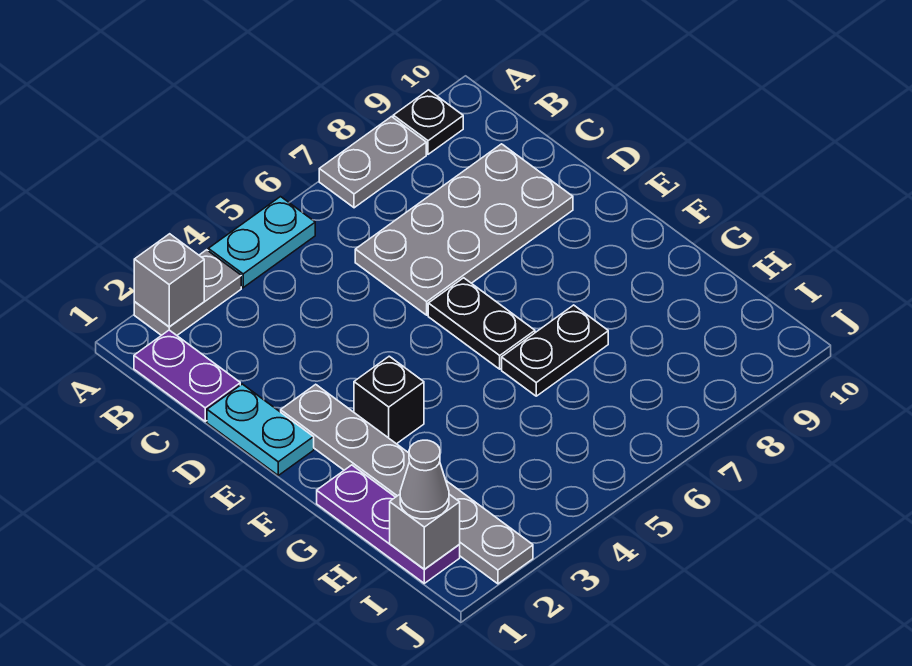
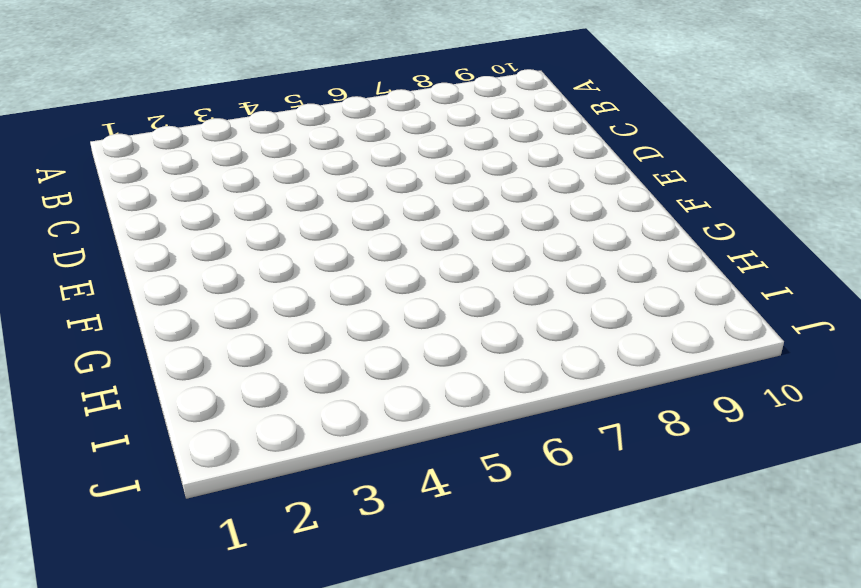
none -> grey 1x2 plate [134,250,241,335]
none -> cyan 1x2 plate [208,197,315,288]
none -> grey 1x2 plate [319,117,426,208]

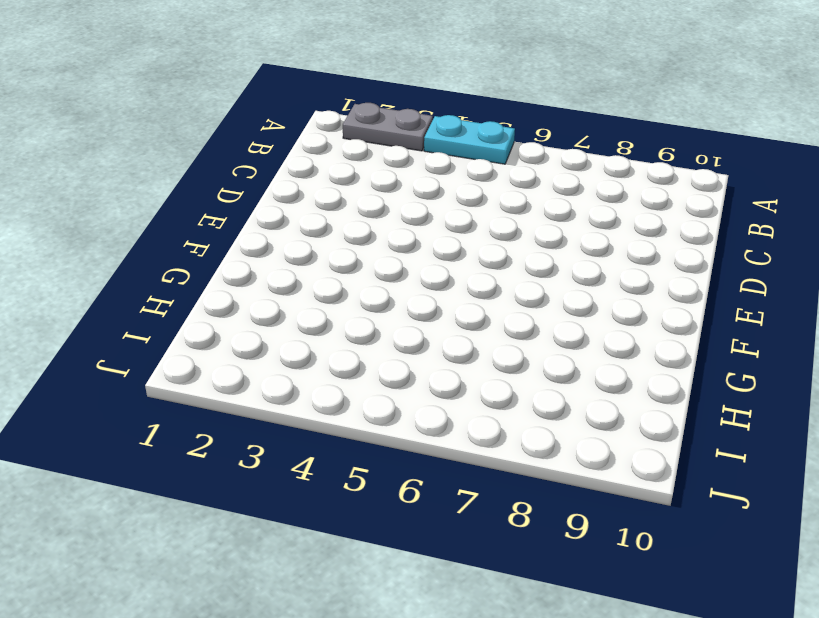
none -> grey 1x2 plate [319,117,426,208]
none -> black 1x1 plate [393,90,463,154]
none -> purple 1x2 plate [134,330,240,421]

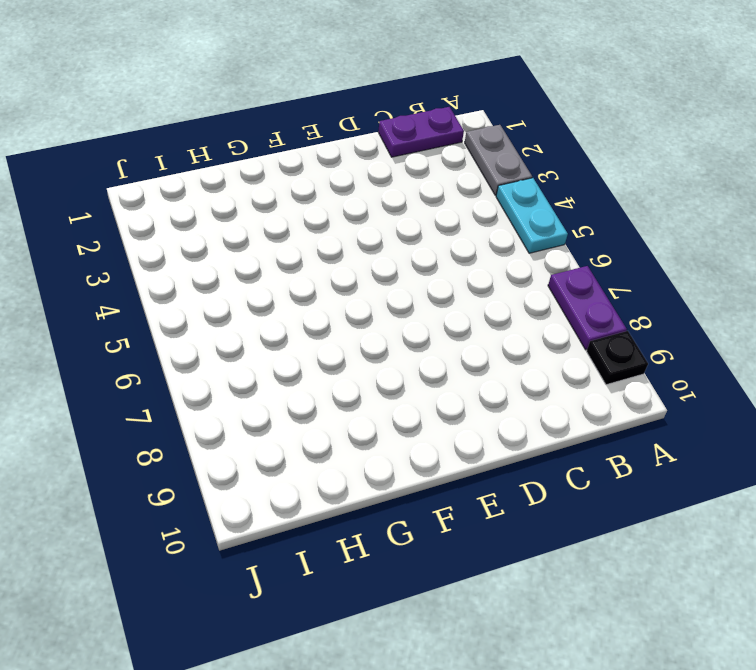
purple 1x2 plate [548,266,627,350] -> grey 1x2 plate [319,117,426,208]
none -> grey 2x4 plate [355,144,573,315]
none -> cyan 1x2 plate [207,384,314,475]
none -> grey 1x6 plate [281,384,533,584]

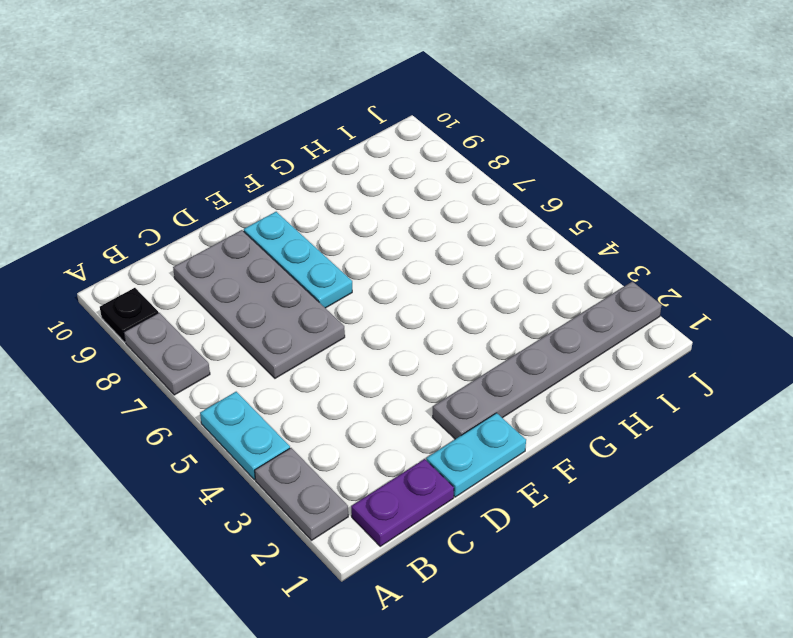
cyan 1x3 plate [244,212,352,308] -> none
none -> black 1x2 plate [428,278,535,369]
none -> black 1x1 brick [354,356,424,444]
none -> purple 1x3 plate [317,465,460,583]

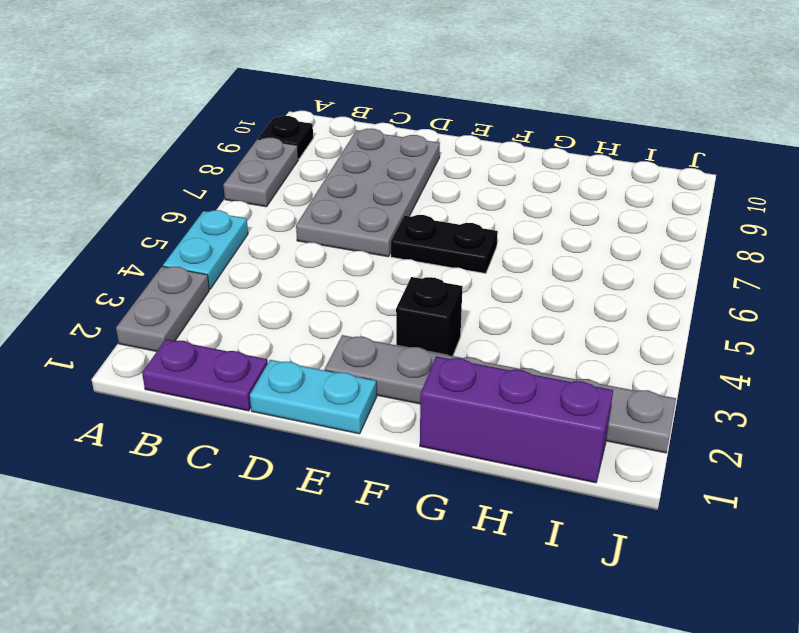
purple 1x3 brick [420,356,613,483] -> purple 1x3 plate [317,465,460,583]
none -> black 1x2 plate [502,305,608,396]
none -> grey 1x1 brick [134,234,204,327]
none -> grey 1x1 brick [390,494,460,569]

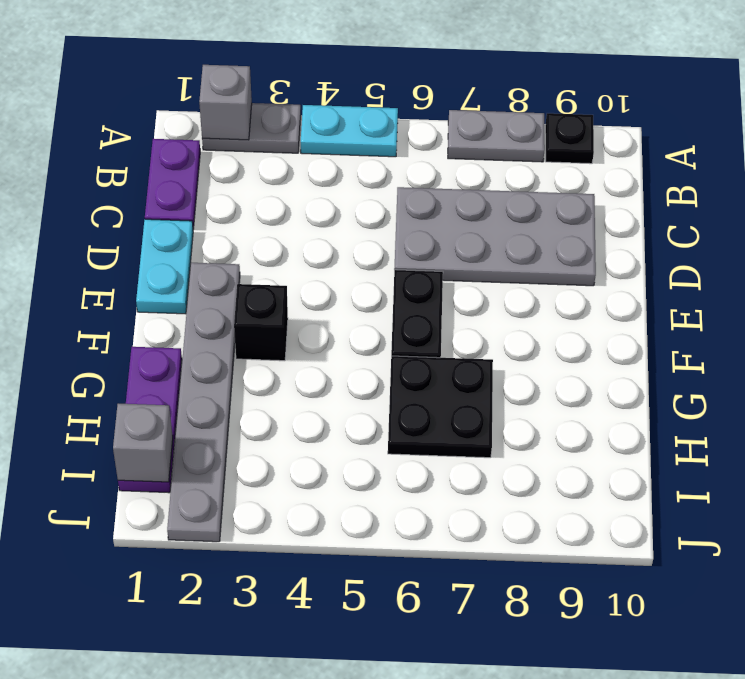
black 2x2 plate [388,356,493,458] -> black 1x2 plate [502,305,608,396]
none -> grey 1x1 cone [400,440,449,519]

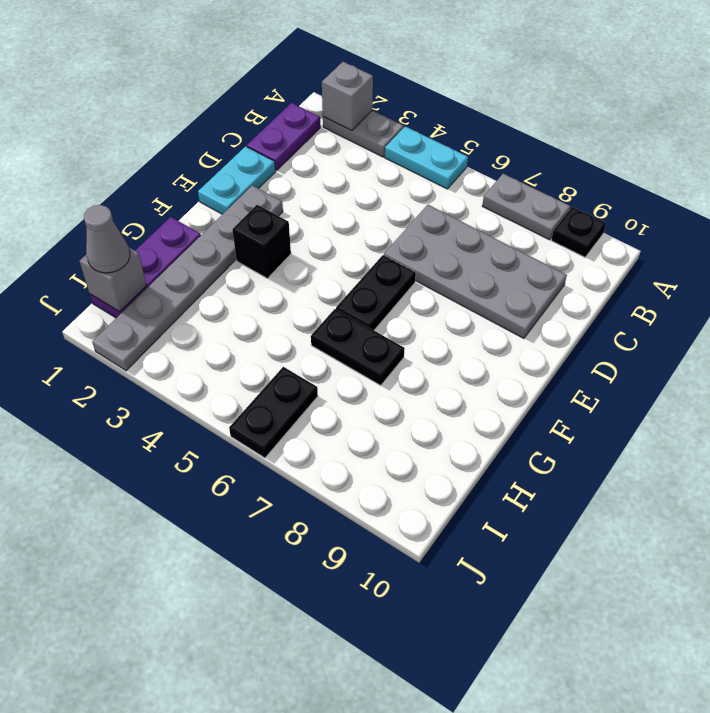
black 1x2 plate [229,367,318,458] -> none

